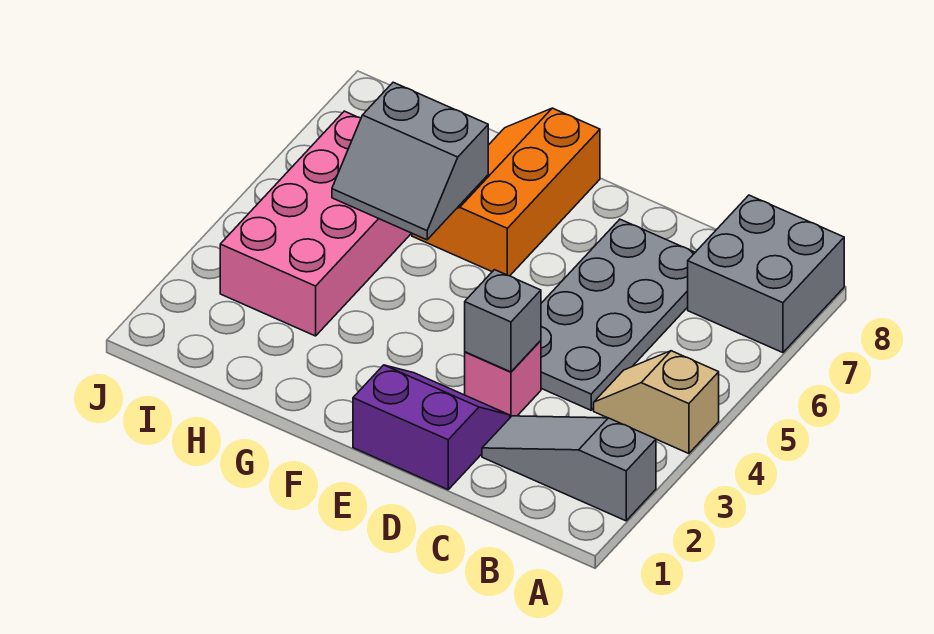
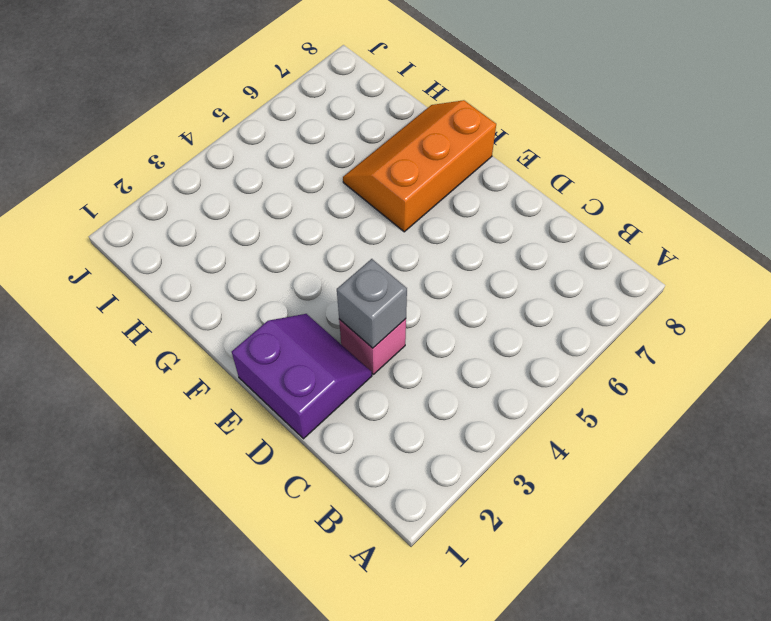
none -> grey 1x3 slope [482,416,656,521]
none -> tan 1x2 slope [594,351,719,454]

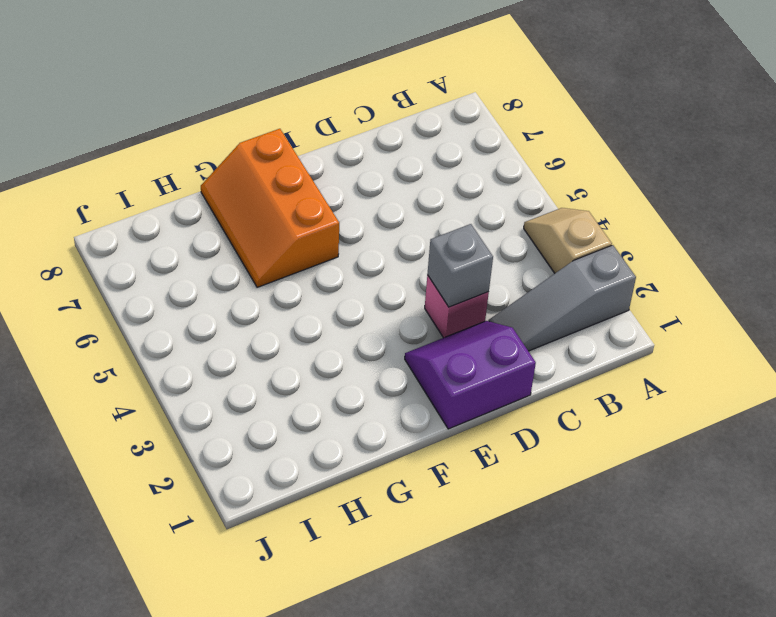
tan 1x2 slope [524,208,612,273] -> tan 1x2 slope turned to [594,351,719,454]
none -> grey 2x2 brick [688,195,844,353]
none -> grey 2x4 plate [541,219,695,410]

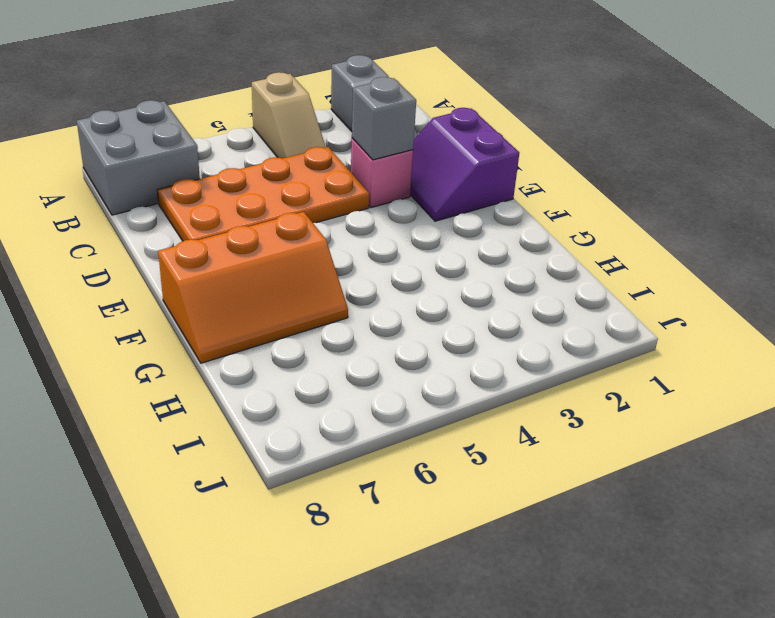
orange 2x4 plate [157,147,369,241] -> grey 2x4 plate [541,219,695,410]
none -> pink 2x4 brick [220,111,411,336]
none -> grey 2x2 slope [332,82,488,240]

